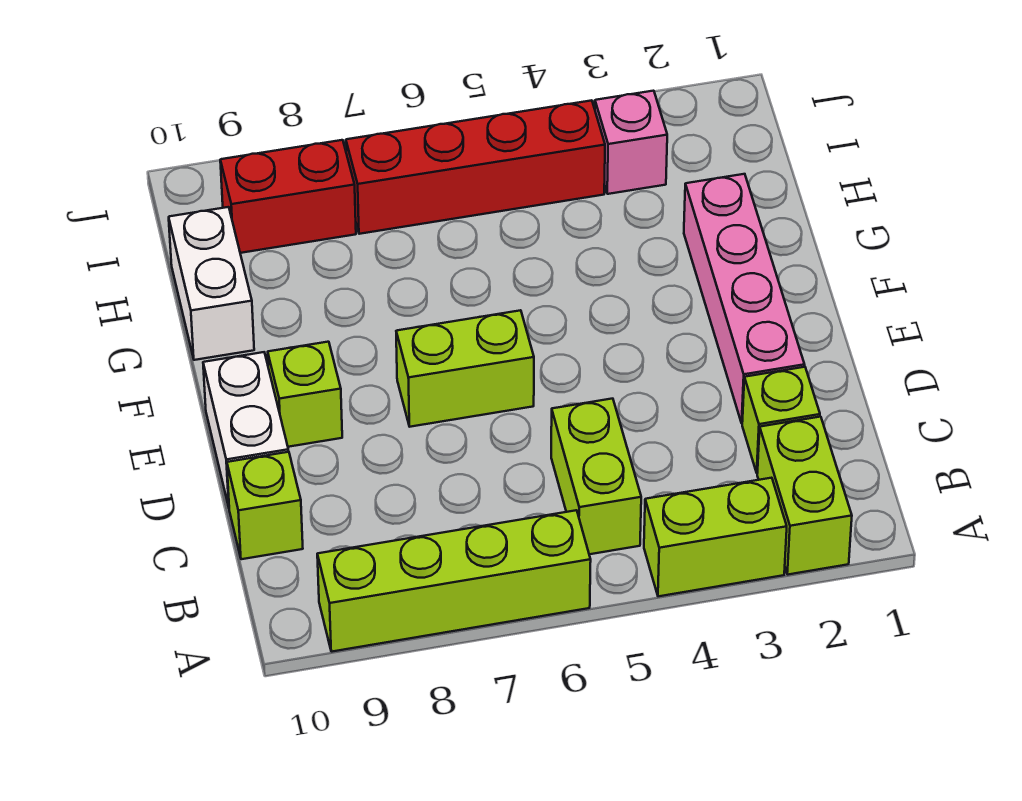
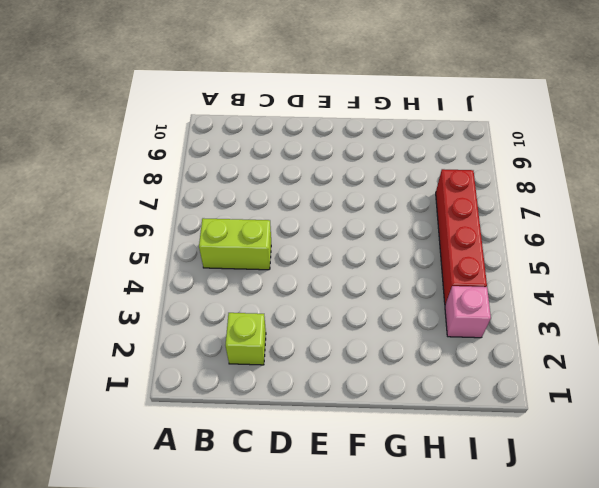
none -> lime 1x2 brick [757,417,852,575]
none -> lime 1x2 brick [644,478,787,596]
none -> lime 1x4 brick [317,510,591,652]

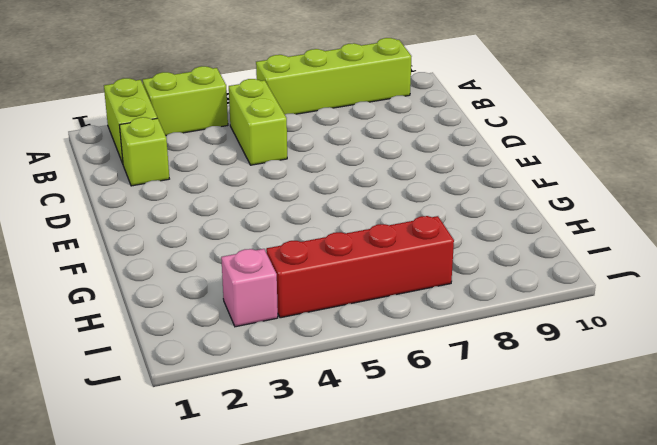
none -> lime 1x1 brick [227,452,303,559]
none -> pink 1x4 brick [684,174,805,423]
none -> white 1x2 brick [203,352,289,507]

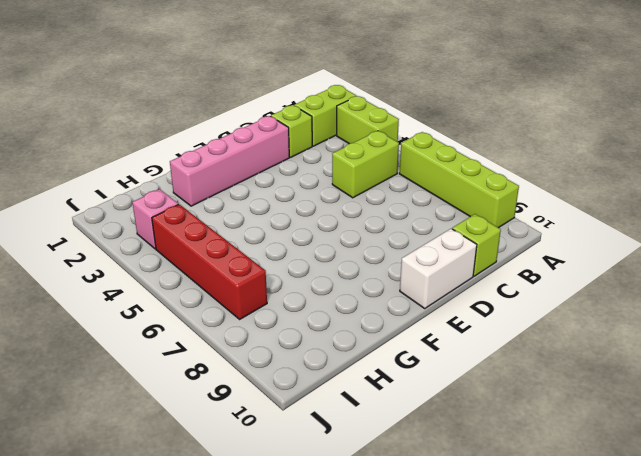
none -> lime 1x2 brick [396,310,534,427]
none -> lime 1x1 brick [268,342,342,447]
none -> white 1x2 brick [169,207,254,360]

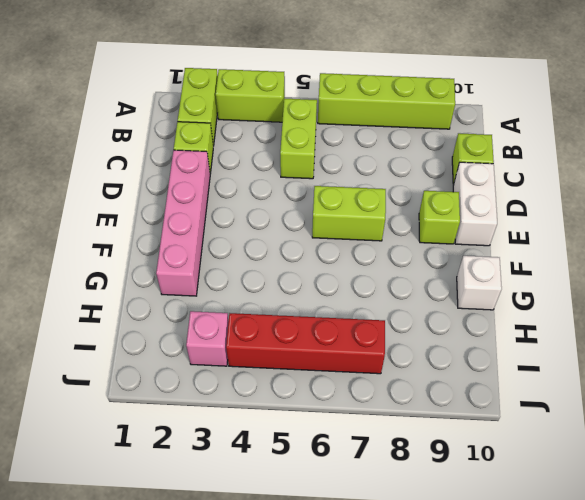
white 1x1 brick [457,256,502,310] -> white 1x2 brick [169,207,254,360]
none -> red 1x2 brick [220,140,356,253]

